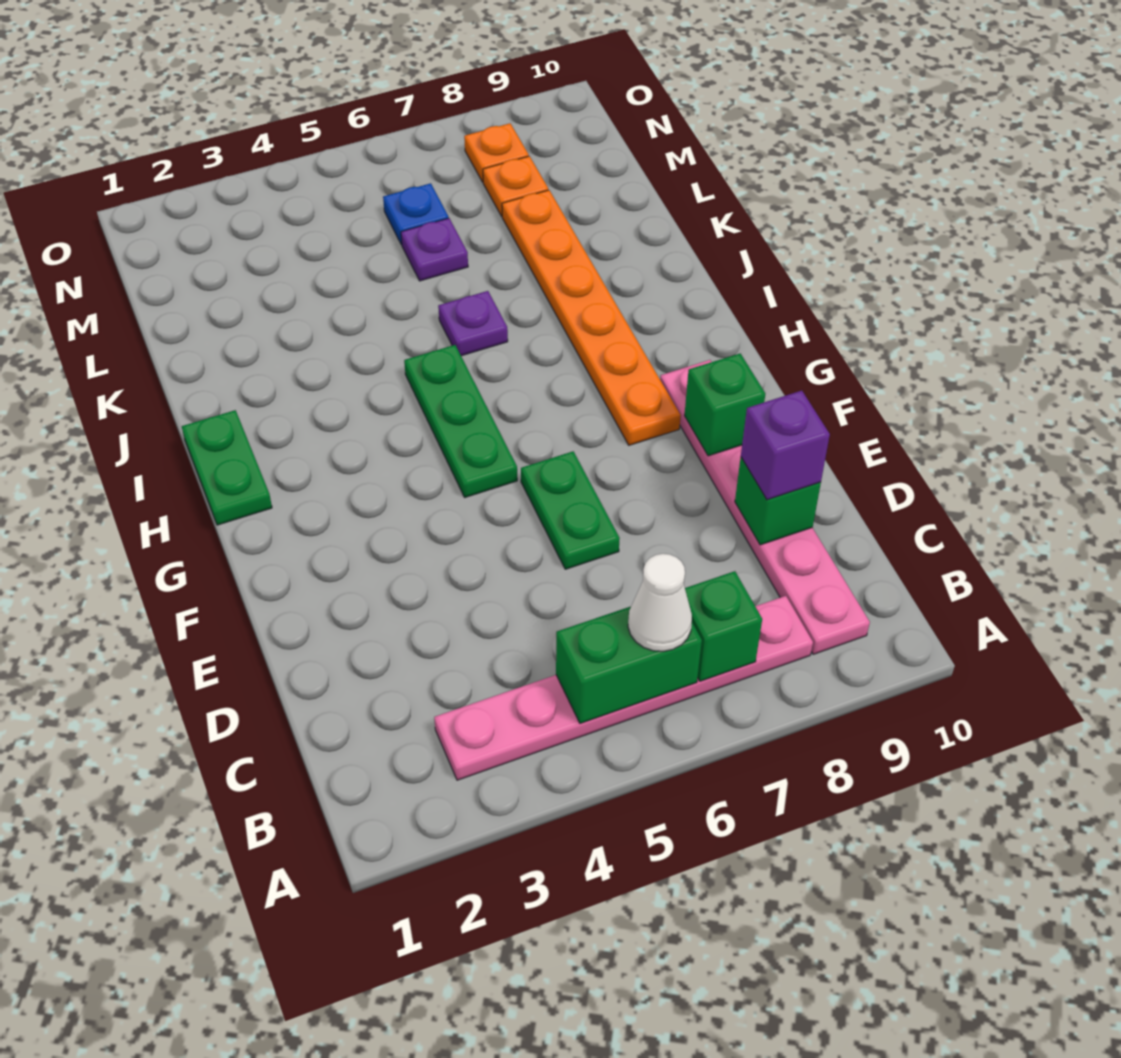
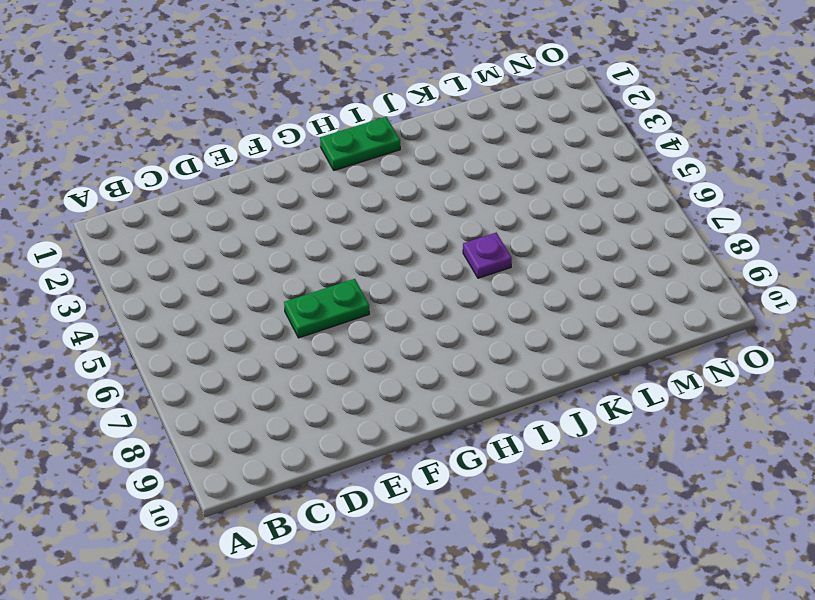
none -> pink 1x6 plate [434,596,813,780]
none -> pink 1x6 plate [660,360,870,654]
none -> green 1x3 plate [404,345,517,497]

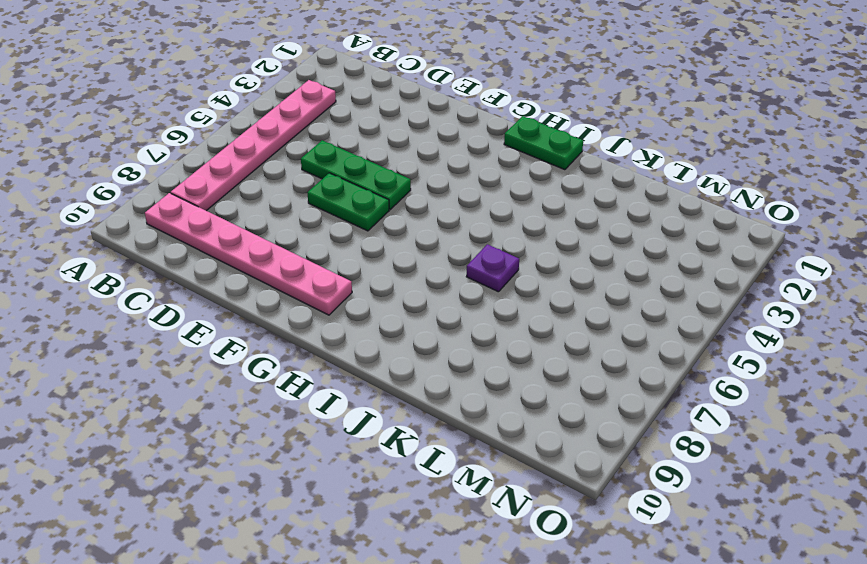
green 1x3 plate [301,140,411,210] -> green 1x3 plate moved to [404,345,517,497]
none -> orange 1x6 plate [502,190,681,445]
none -> purple 1x1 plate [401,218,468,281]
none -> blue 1x1 plate [383,183,449,245]

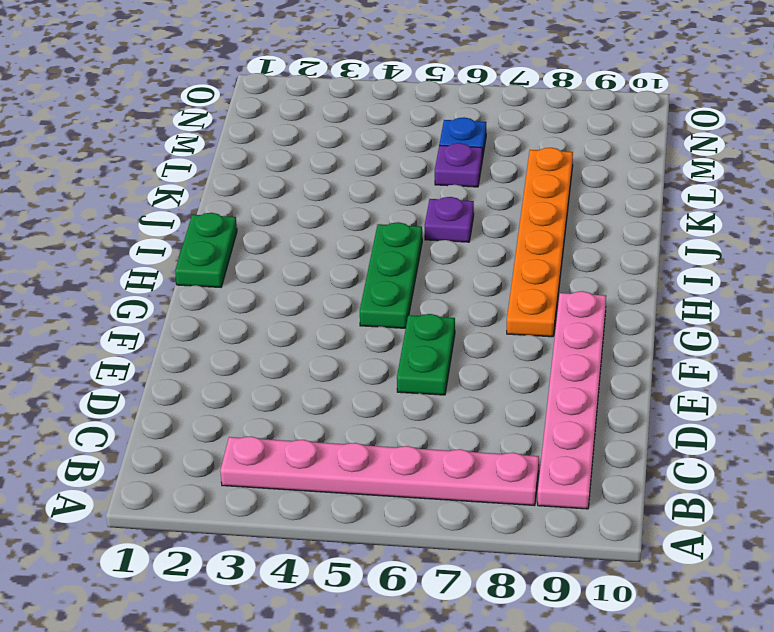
none -> orange 1x1 plate [483,156,548,216]
none -> orange 1x1 plate [464,123,529,182]
none -> green 1x2 brick [556,607,702,723]

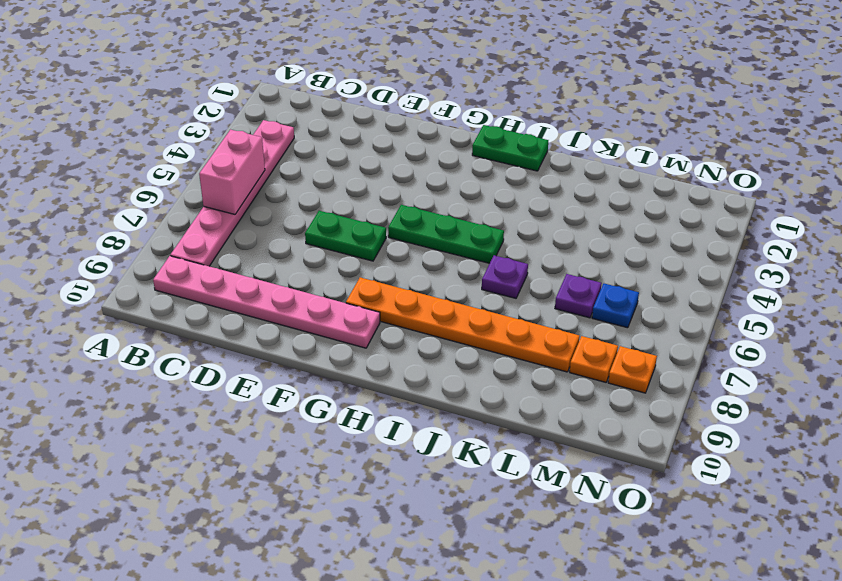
pink 1x2 brick [199,129,265,214] -> green 1x2 brick [556,607,702,723]
none -> green 1x1 brick [685,571,762,681]
none -> green 1x1 brick [735,458,821,545]
none -> green 1x1 brick [684,354,765,456]

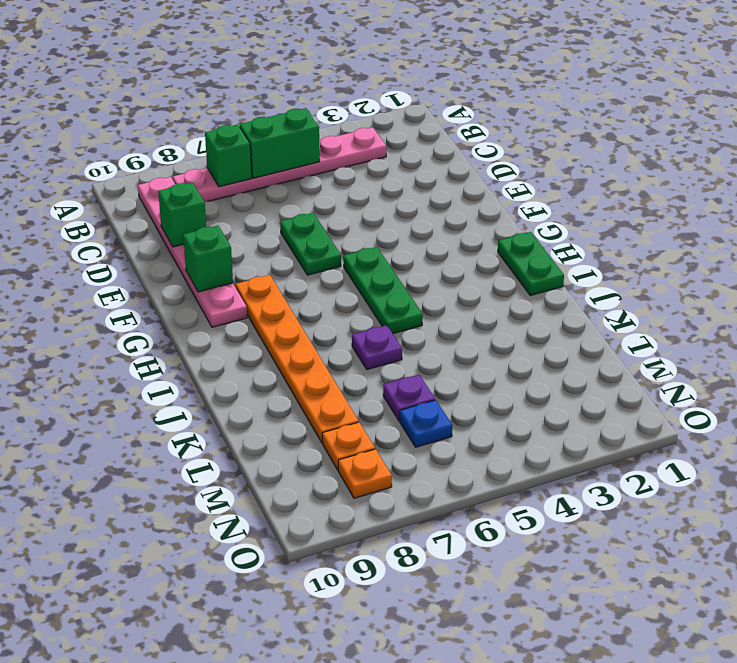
none -> white 1x1 cone [628,554,692,651]
none -> purple 1x1 brick [741,391,830,500]

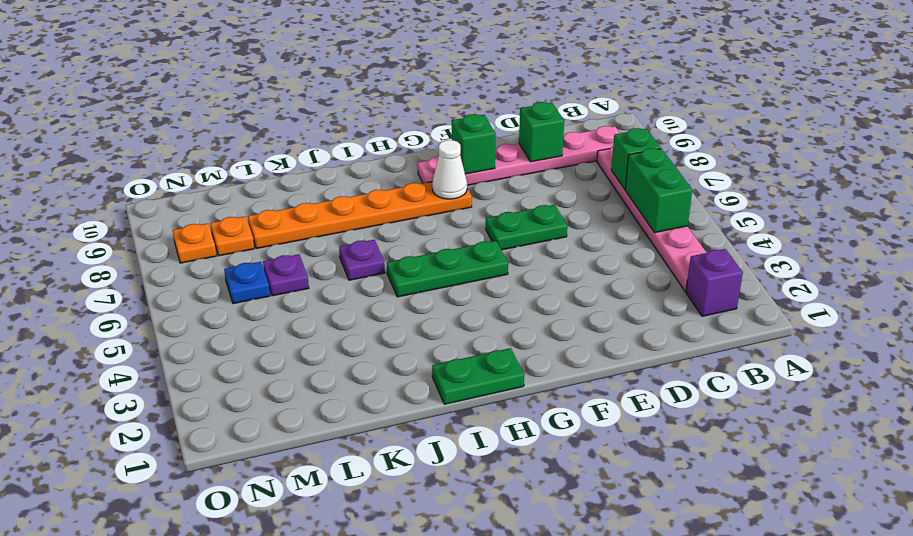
purple 1x1 brick [686,249,743,316] -> purple 1x1 brick moved to [741,391,830,500]
white 1x1 cone [432,140,467,199] -> white 1x1 cone moved to [628,554,692,651]

